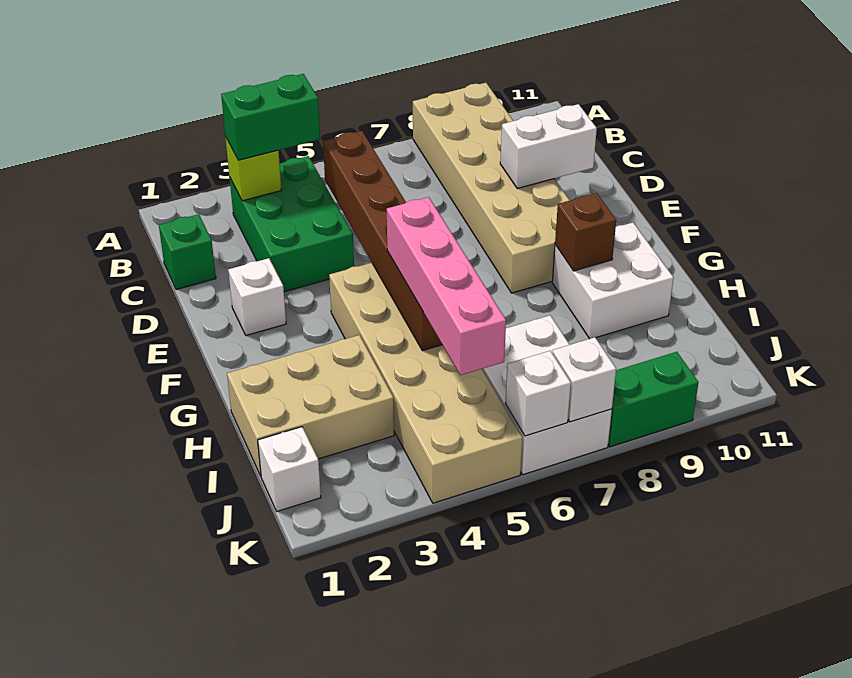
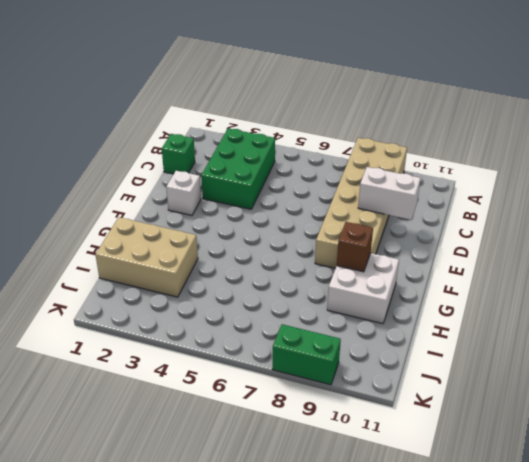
none -> tan 2x6 brick [329,263,523,503]
none -> white 2x3 brick [482,315,612,474]
none -> white 1x1 brick [258,427,321,511]

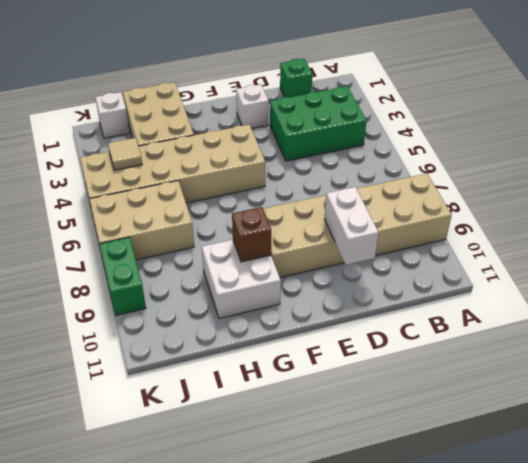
tan 2x3 brick [89,181,194,260] -> white 2x3 brick [482,315,612,474]
tan 1x1 tile [108,138,142,170] -> none
none -> lime 1x1 brick [225,137,281,201]
none -> brown 1x6 brick [323,131,442,351]
none -> white 1x1 brick [505,351,571,436]

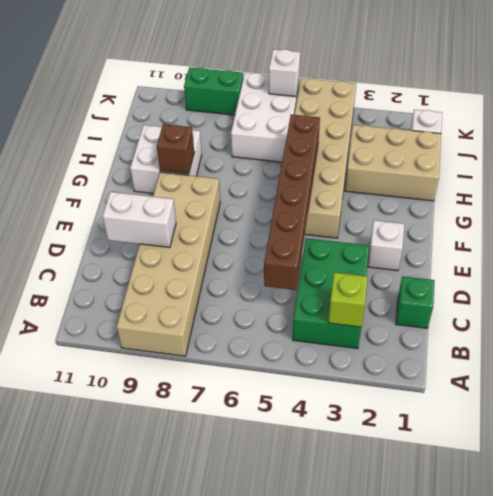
none -> white 1x1 brick [552,337,616,422]
none -> green 1x2 brick [221,74,320,160]
none -> pink 1x4 brick [387,197,506,375]

